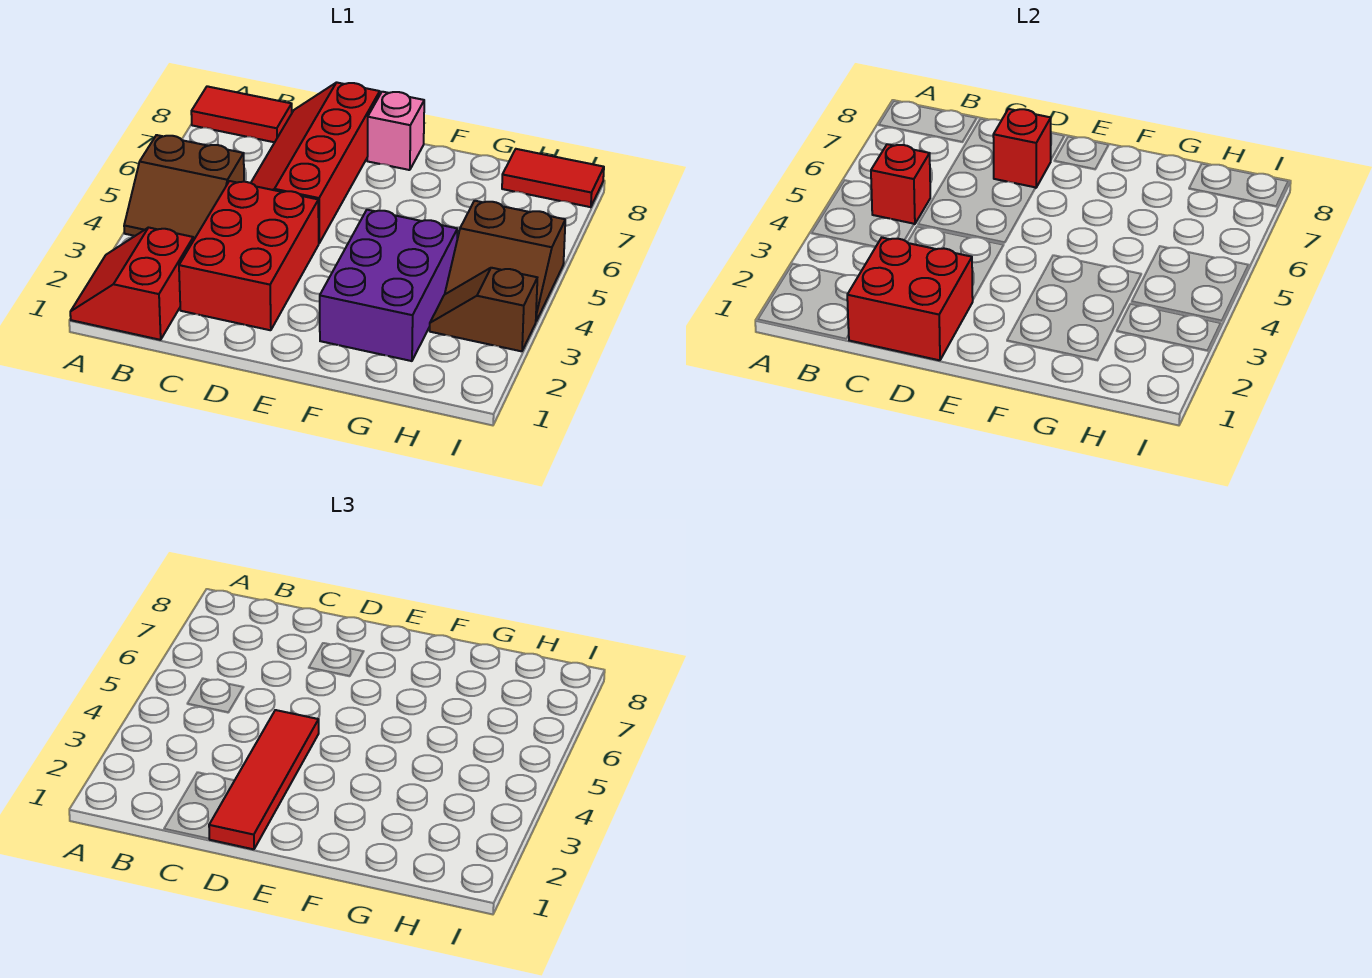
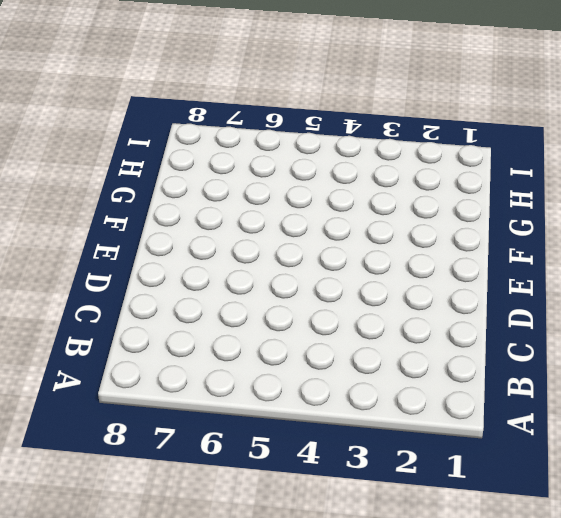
none -> red 2x2 slope [70,228,193,340]
none -> brown 2x2 slope [124,135,244,240]
none -> red 1x2 tile [191,86,292,142]

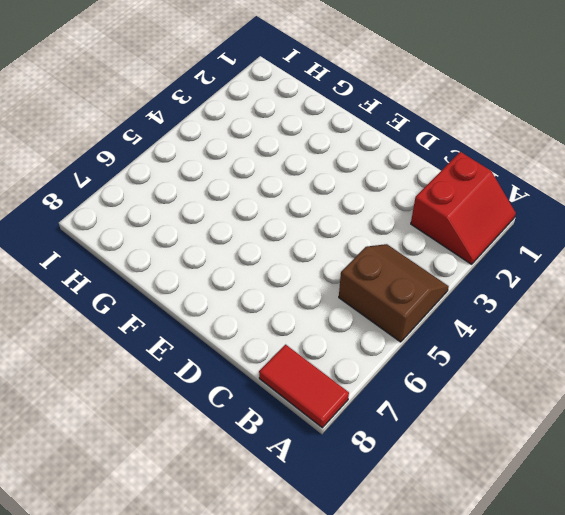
none -> red 2x3 brick [179,181,319,330]
none -> red 2x4 slope [251,82,380,243]
none -> pink 1x1 brick [367,92,424,170]

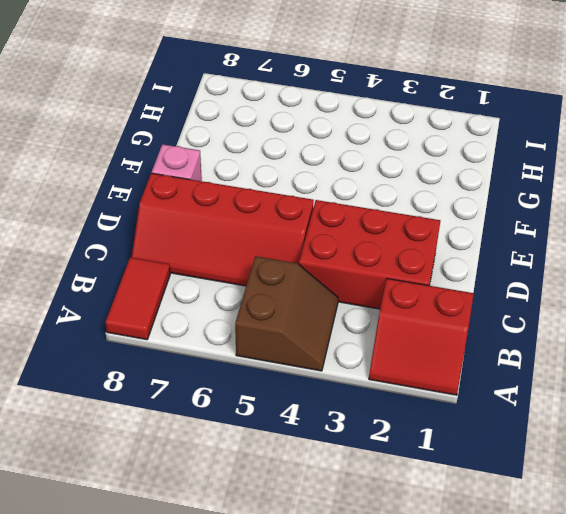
none -> purple 2x3 brick [320,210,457,361]
none -> brown 1x2 slope [430,268,537,351]
none -> brown 2x2 slope [445,201,565,321]

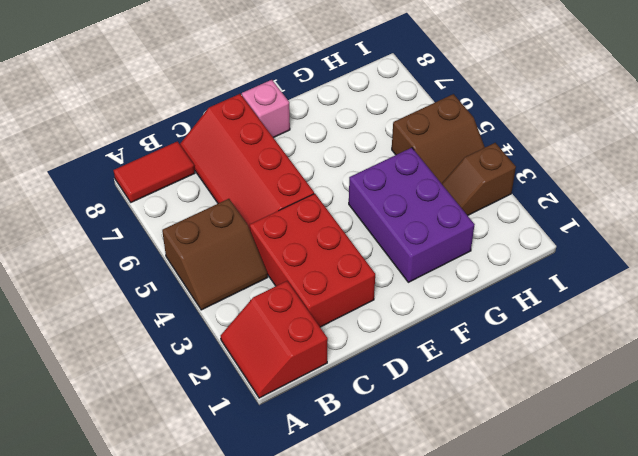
none -> red 1x2 tile [502,149,604,207]
none -> red 1x1 brick [871,144,930,224]
none -> red 2x2 brick [847,238,973,360]

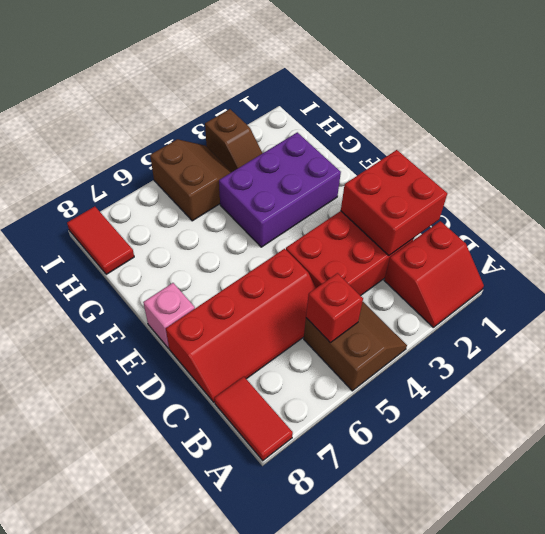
none -> red 1x1 brick [993,109,1051,188]
none -> red 1x4 tile [209,710,319,849]

